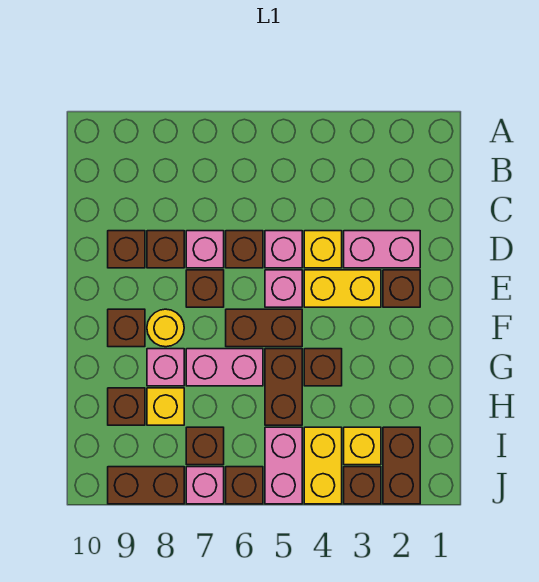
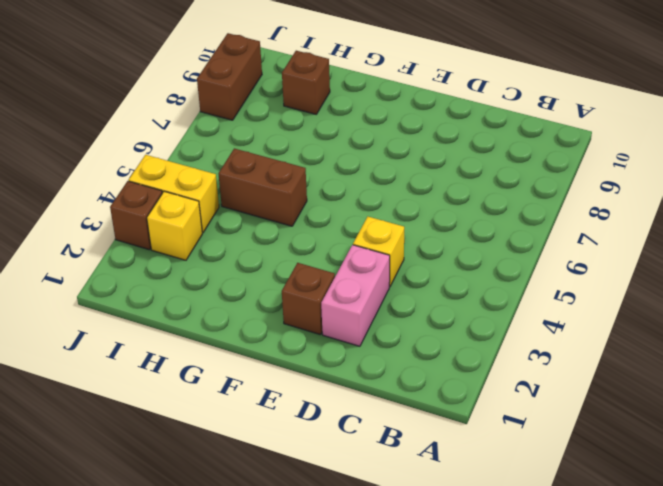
none -> pink 1x1 brick [265,231,302,268]
none -> brown 1x1 brick [226,231,263,268]
none -> pink 1x1 brick [186,231,224,268]

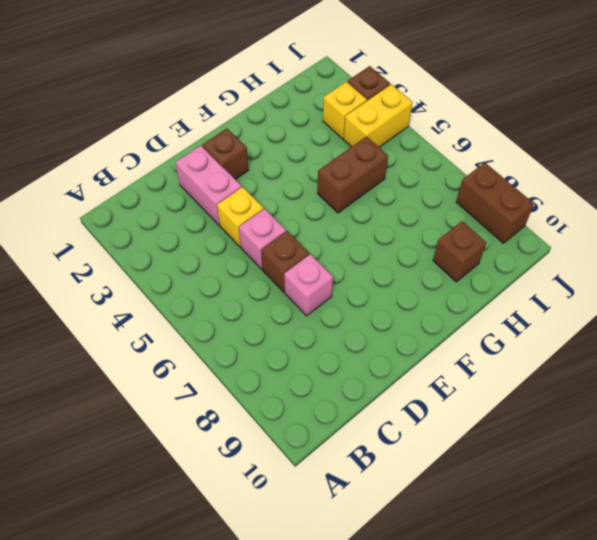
none -> brown 1x1 brick [147,231,184,268]
none -> brown 1x1 brick [108,231,145,268]
none -> yellow 1x2 brick [304,270,381,307]

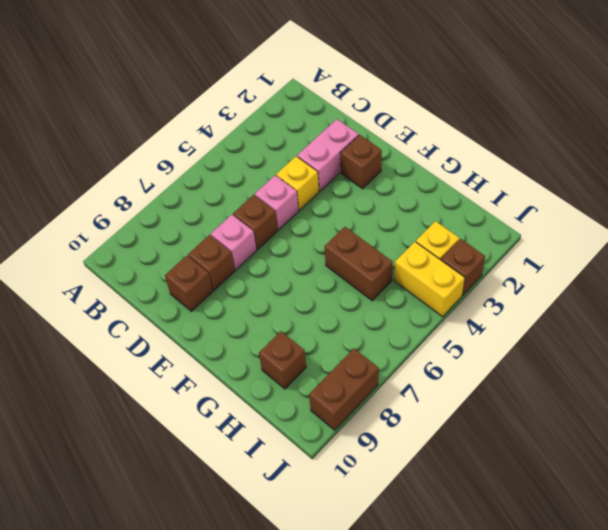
none -> yellow 1x2 brick [304,270,381,307]
none -> pink 1x1 brick [265,270,302,307]
none -> brown 1x1 brick [186,270,224,307]

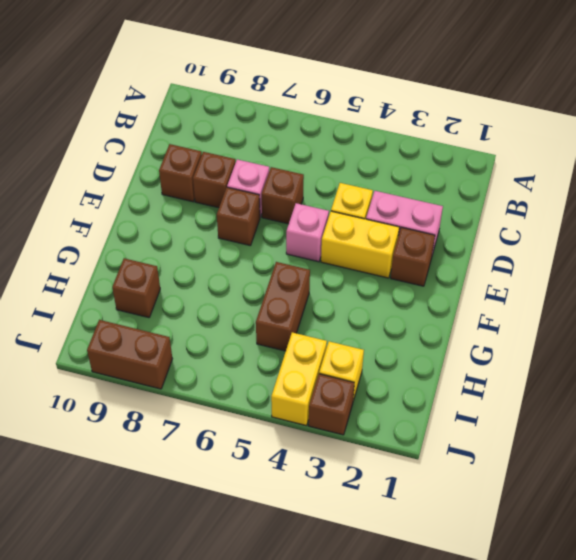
none -> pink 1x1 brick [265,231,302,268]
none -> brown 1x2 brick [226,309,302,347]
none -> yellow 1x1 round brick [147,309,184,347]

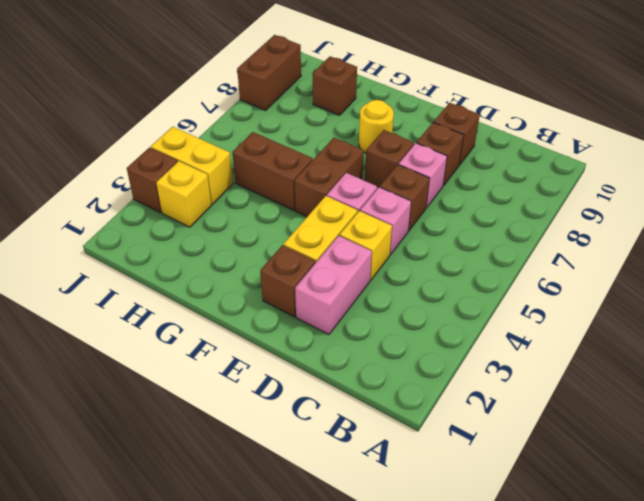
none -> brown 1x1 brick [108,309,145,347]
none -> brown 1x1 brick [304,349,342,386]
none -> pink 1x2 brick [186,349,263,386]

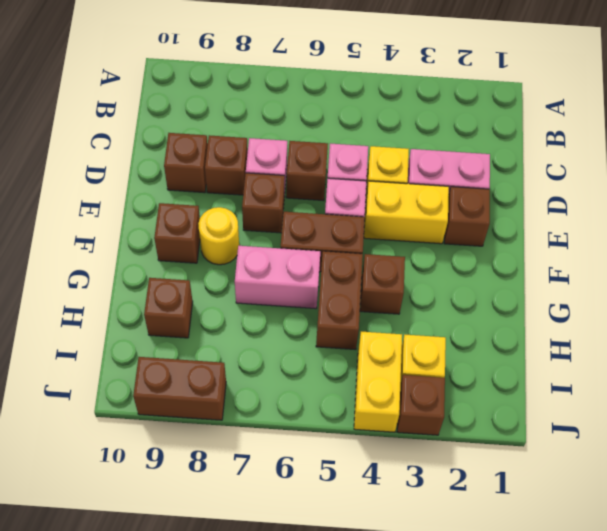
none -> pink 1x1 brick [147,349,184,386]
none -> yellow 1x1 brick [147,388,184,425]
none -> brown 1x2 brick [383,427,420,504]

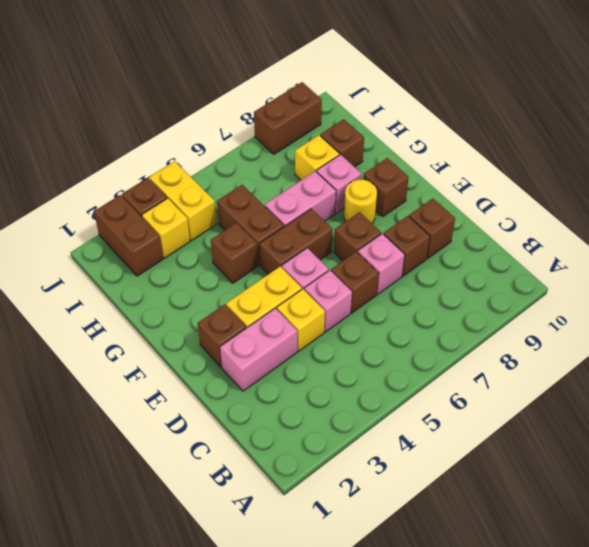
none -> pink 1x2 brick [265,427,302,504]
none -> brown 1x1 brick [186,427,224,465]
none -> brown 1x1 brick [226,467,263,504]

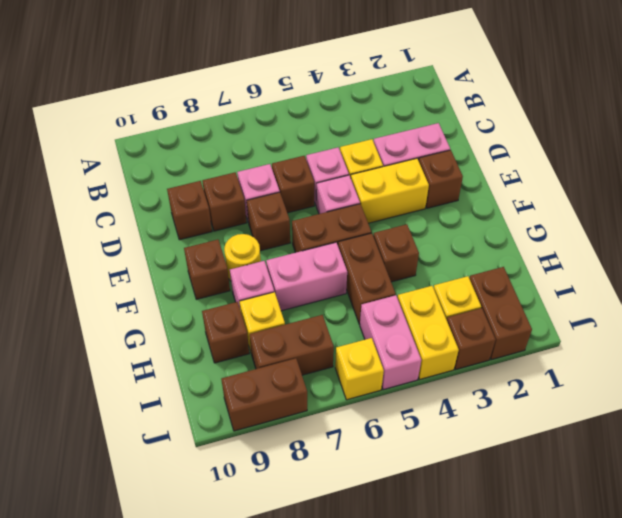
brown 1x2 brick [250,315,334,375] -> brown 1x1 brick [186,427,224,465]
yellow 1x1 brick [335,338,384,400] -> brown 1x1 brick [226,467,263,504]
none -> pink 1x1 brick [186,467,224,504]

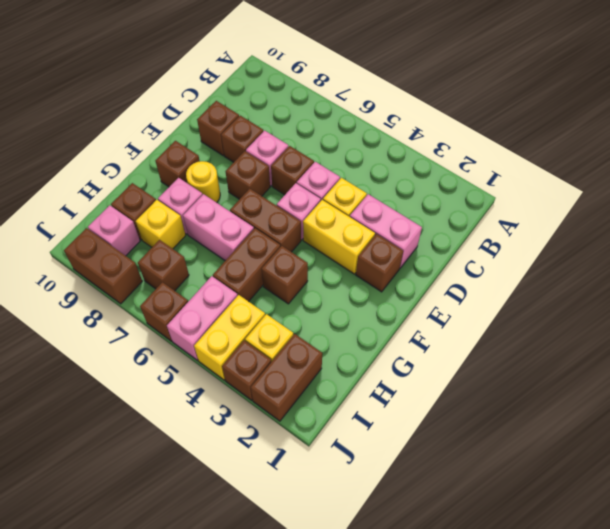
pink 1x1 brick [88,205,140,256] -> pink 1x1 brick moved to [186,467,224,504]

